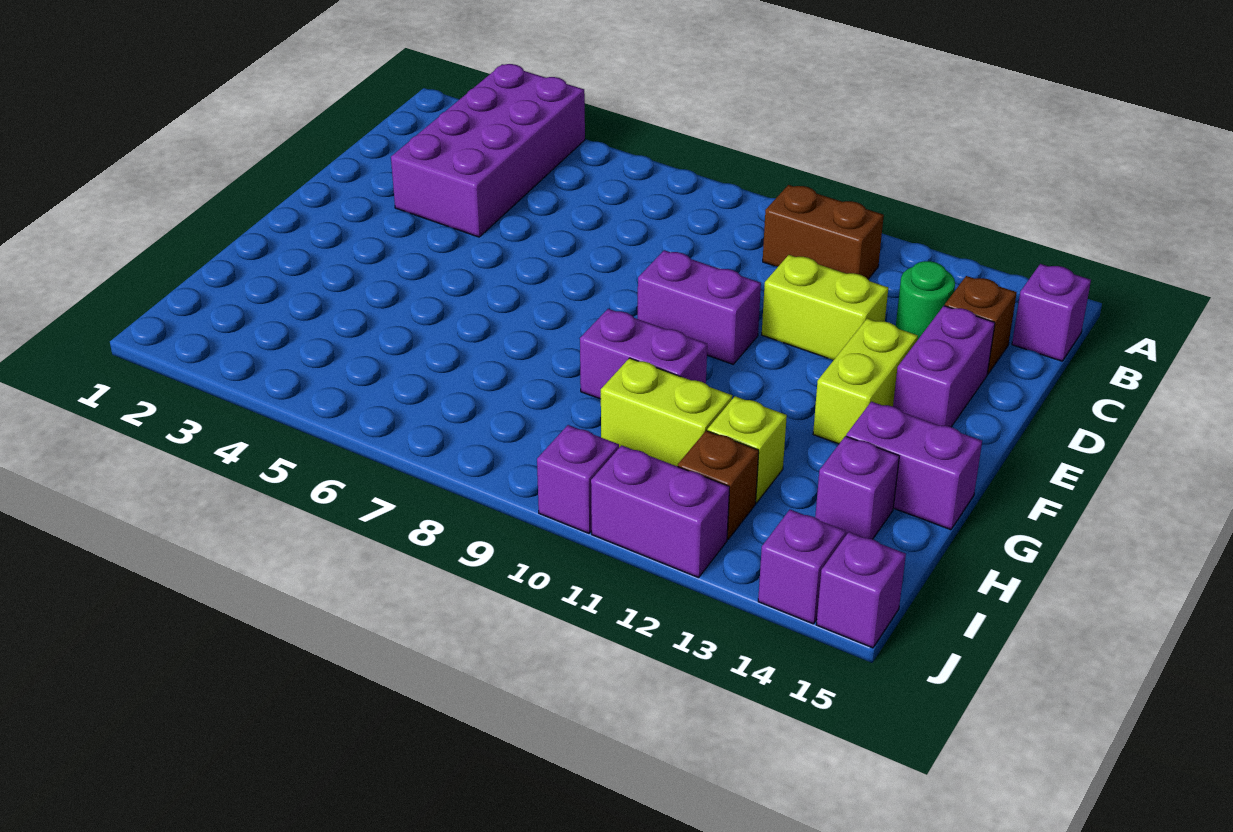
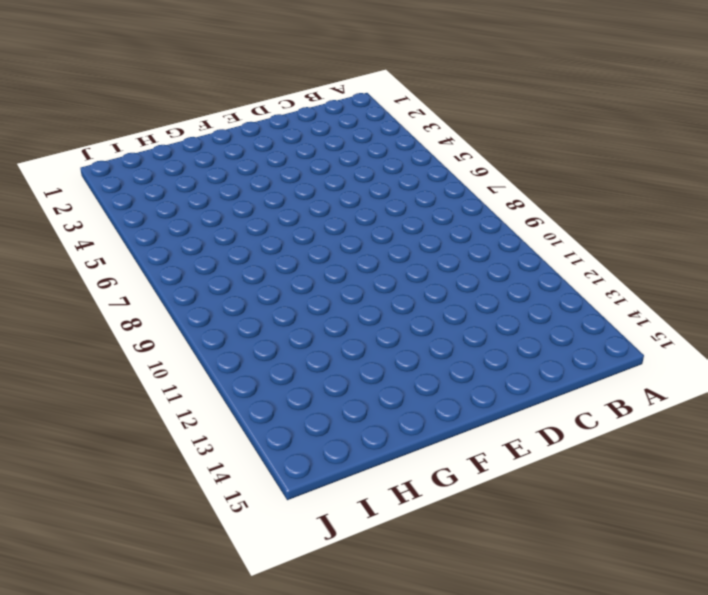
none -> purple 2x4 brick [391,64,585,237]
none -> brown 1x2 brick [763,185,884,279]
none -> purple 1x1 brick [1012,264,1091,361]

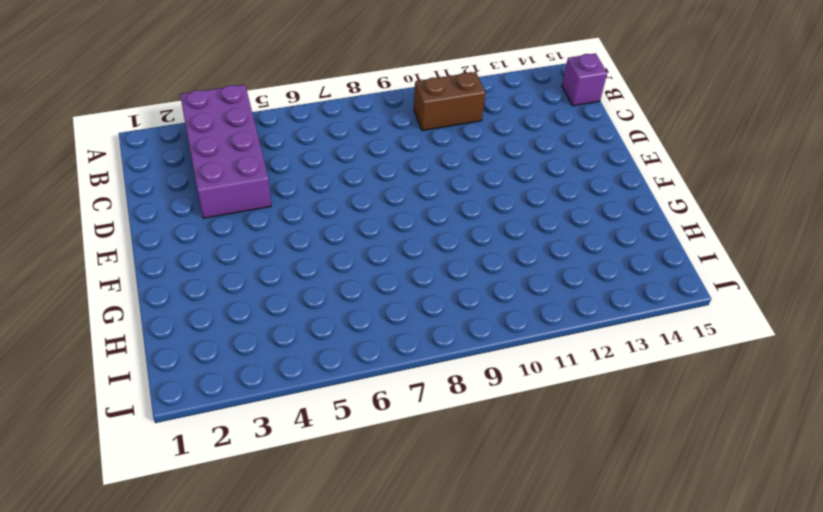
none -> green 1x1 round brick [896,261,955,340]
none -> brown 1x1 brick [945,276,1017,374]
none -> lime 1x2 brick [762,255,888,360]

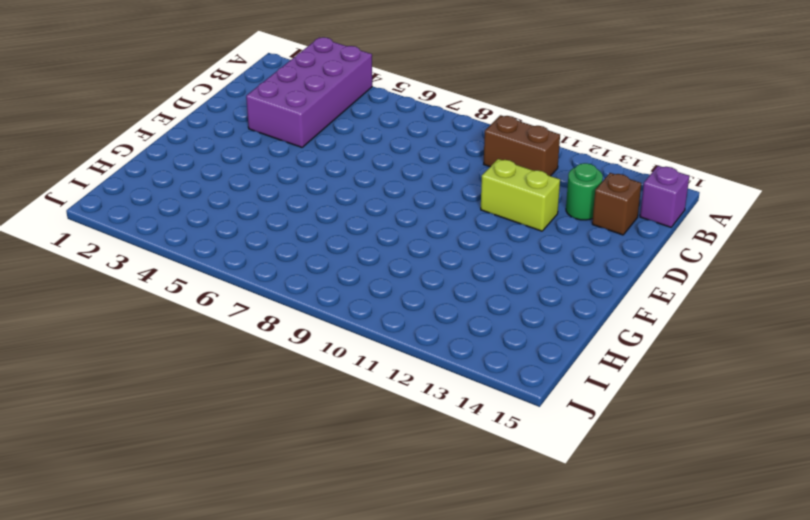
none -> purple 1x2 brick [893,306,995,427]
none -> purple 1x2 brick [638,250,761,364]
none -> lime 1x2 brick [813,318,918,444]

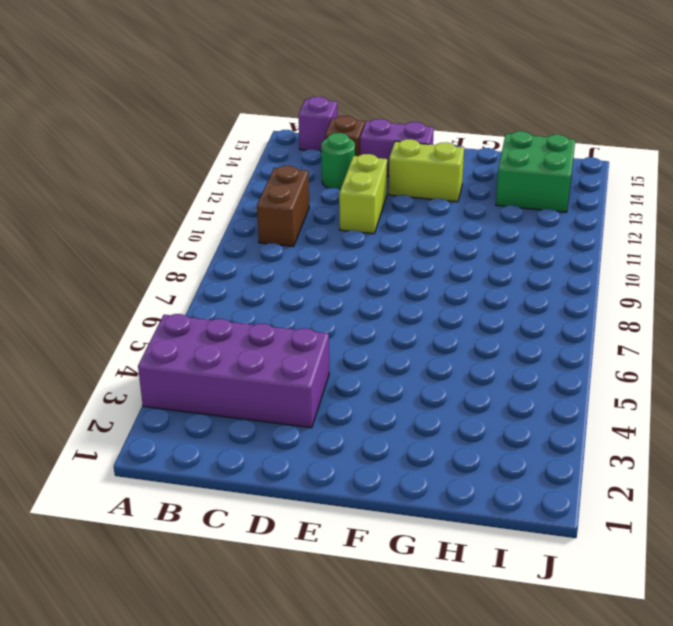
green 2x2 brick [496,131,575,212] -> purple 1x1 brick [815,436,899,539]
none -> purple 1x2 brick [638,250,761,364]
none -> purple 1x2 brick [580,309,707,399]
none -> purple 1x2 brick [846,402,982,530]

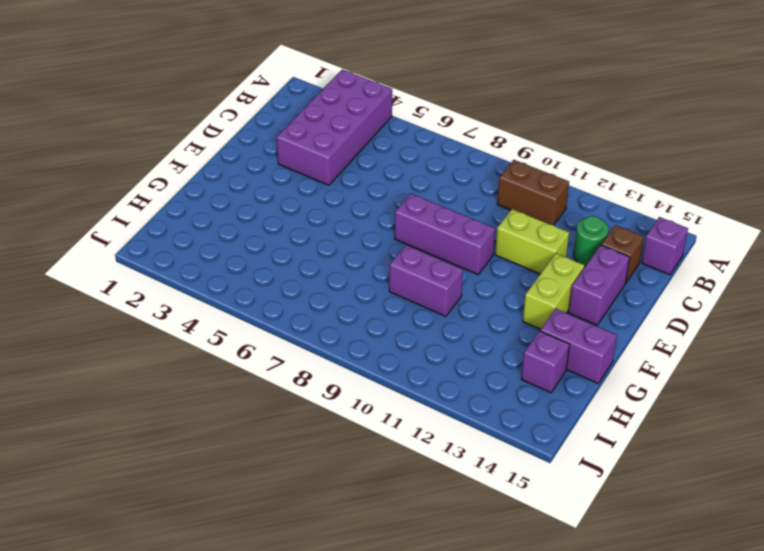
purple 1x3 brick [395,194,495,274] -> purple 1x2 brick [638,250,761,364]
none -> lime 1x2 brick [601,358,732,466]
none -> lime 1x1 brick [707,396,787,503]
none -> brown 1x1 brick [678,431,759,539]

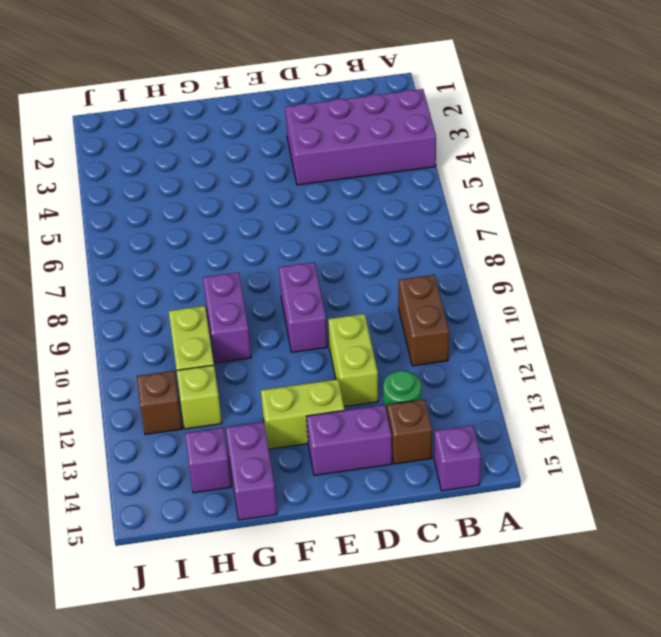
none -> purple 1x1 brick [537,425,619,533]
none -> purple 1x2 brick [591,445,730,578]
none -> purple 1x1 brick [758,510,846,624]

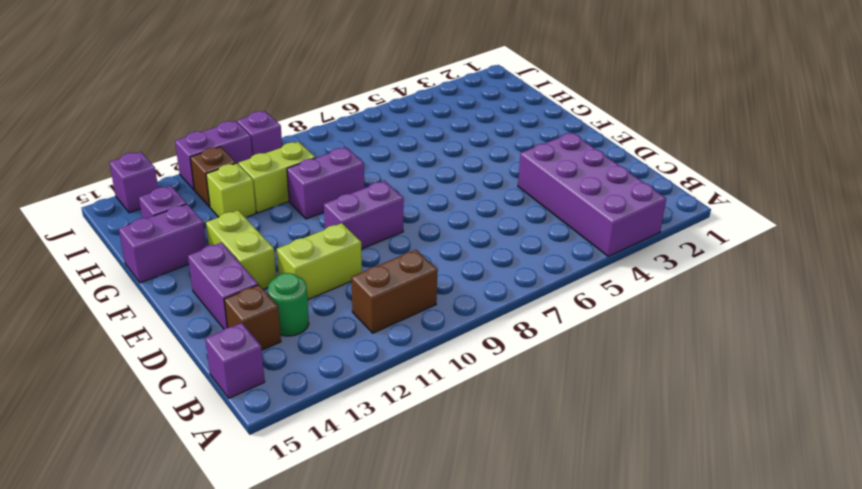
none -> purple 1x1 brick [816,532,906,648]

